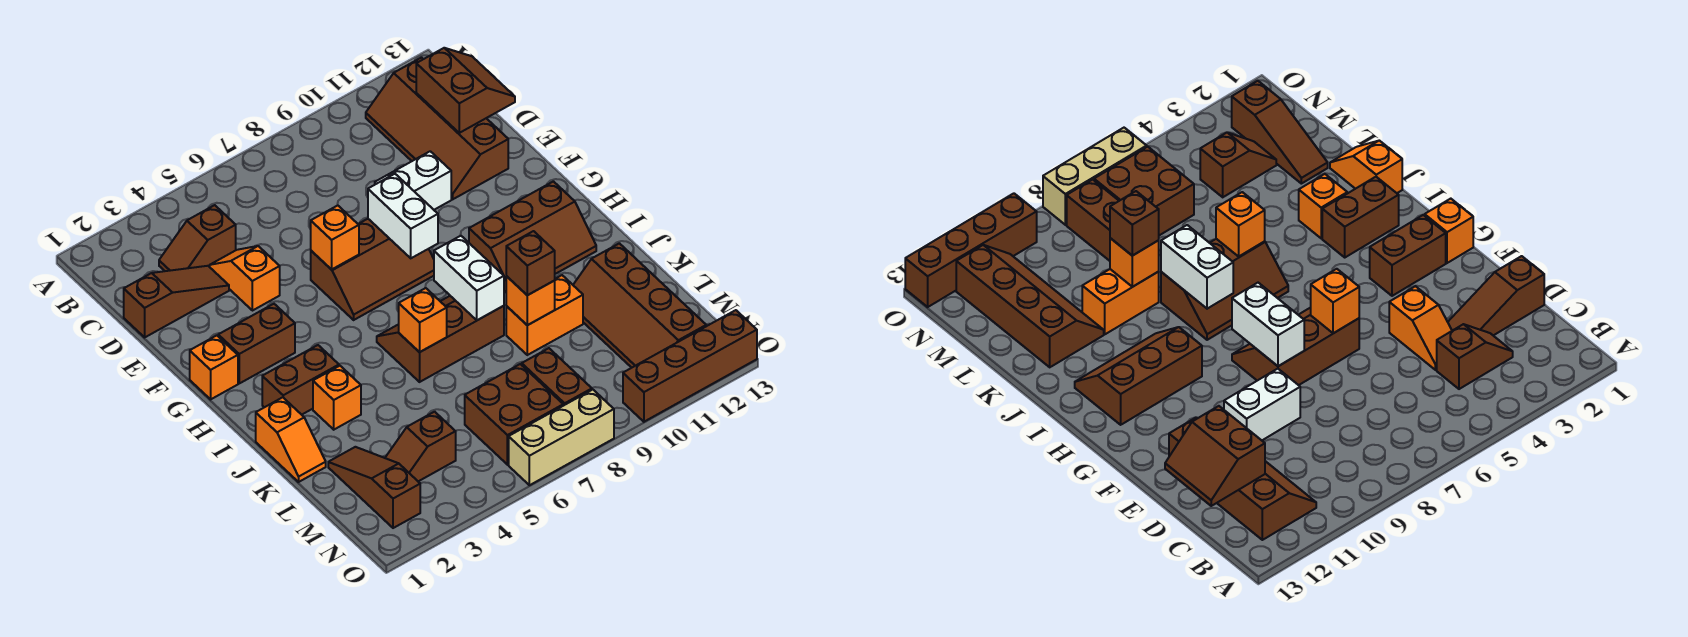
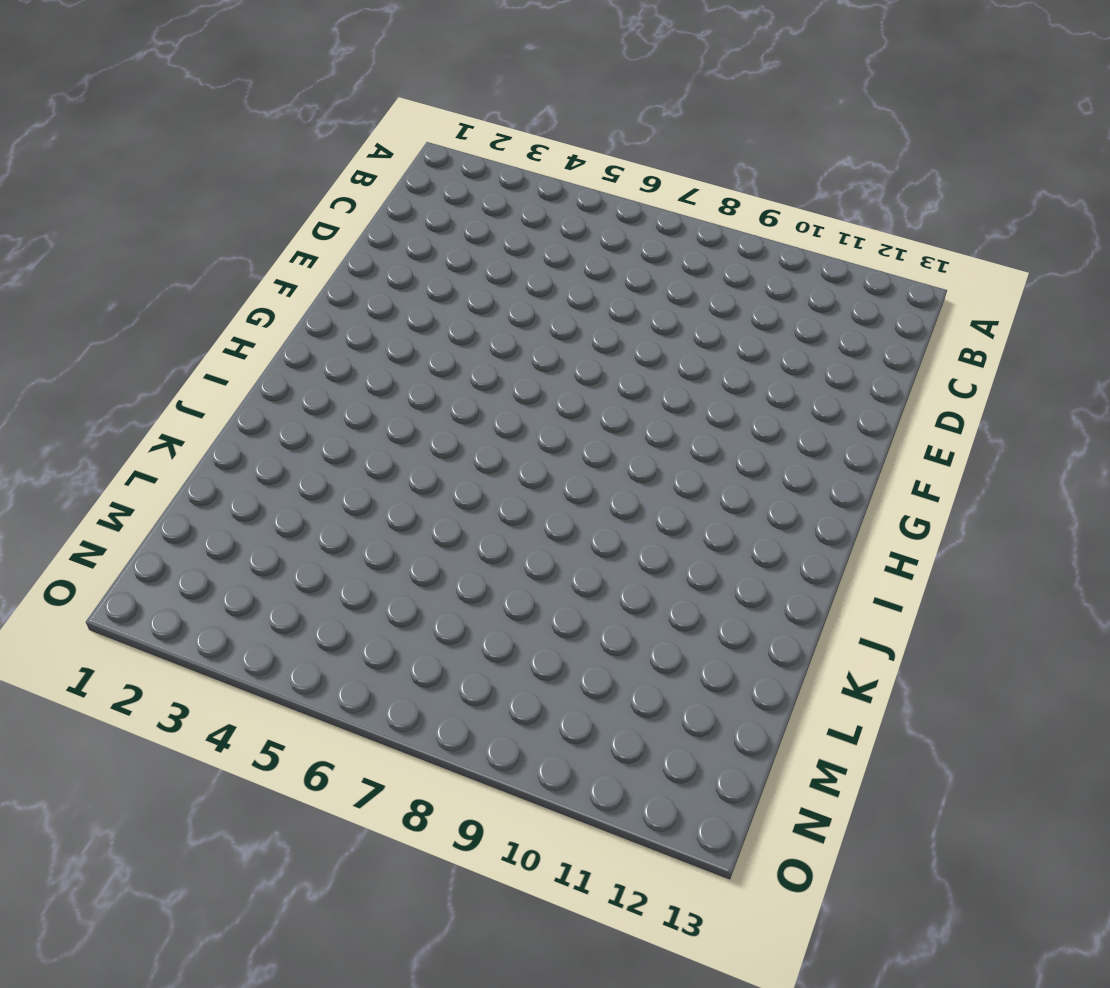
none -> brown 2x4 slope [366,58,508,199]
none -> brown 1x2 slope [159,205,236,271]
none -> brown 1x3 slope [124,266,229,337]

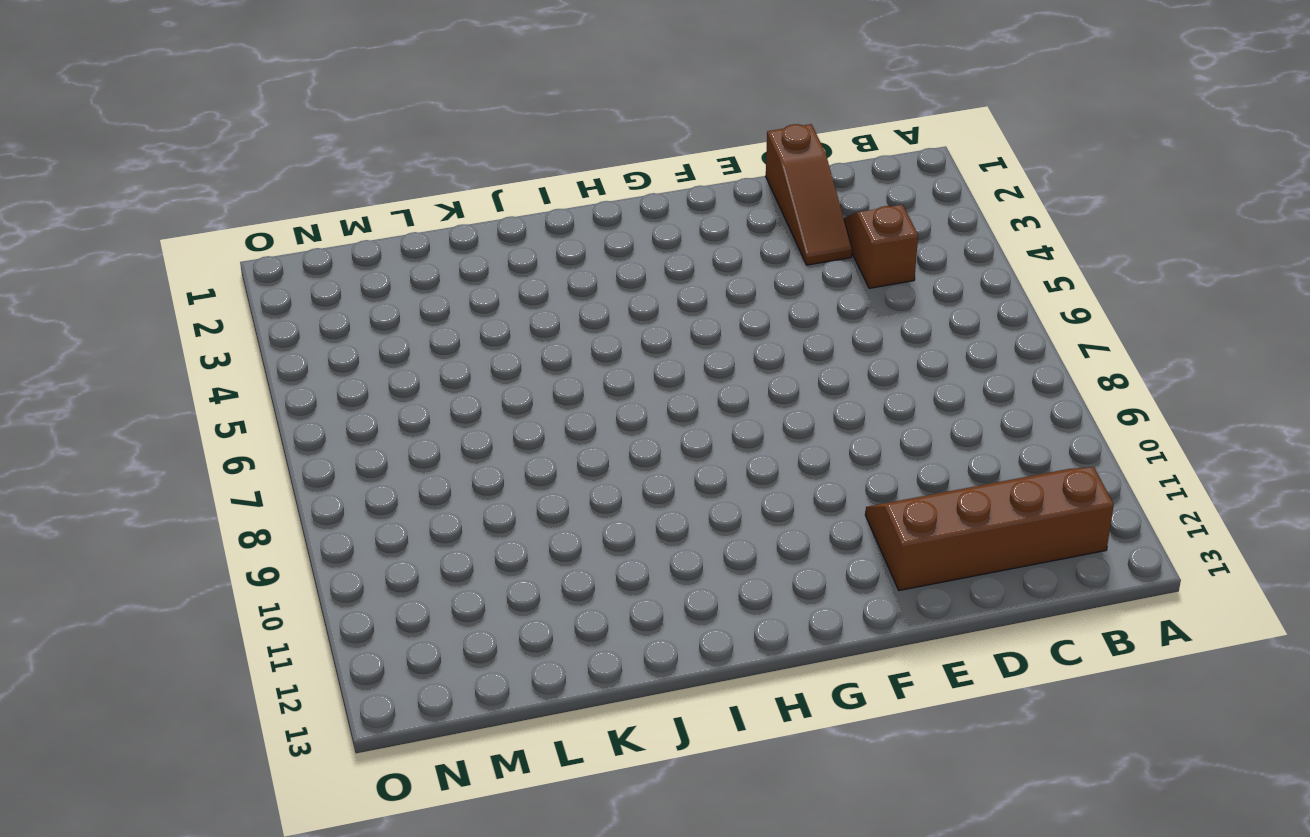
none -> orange 1x2 slope [210,246,280,311]
none -> white 1x2 brick [375,151,451,210]
none -> brown 2x3 slope [311,219,434,320]

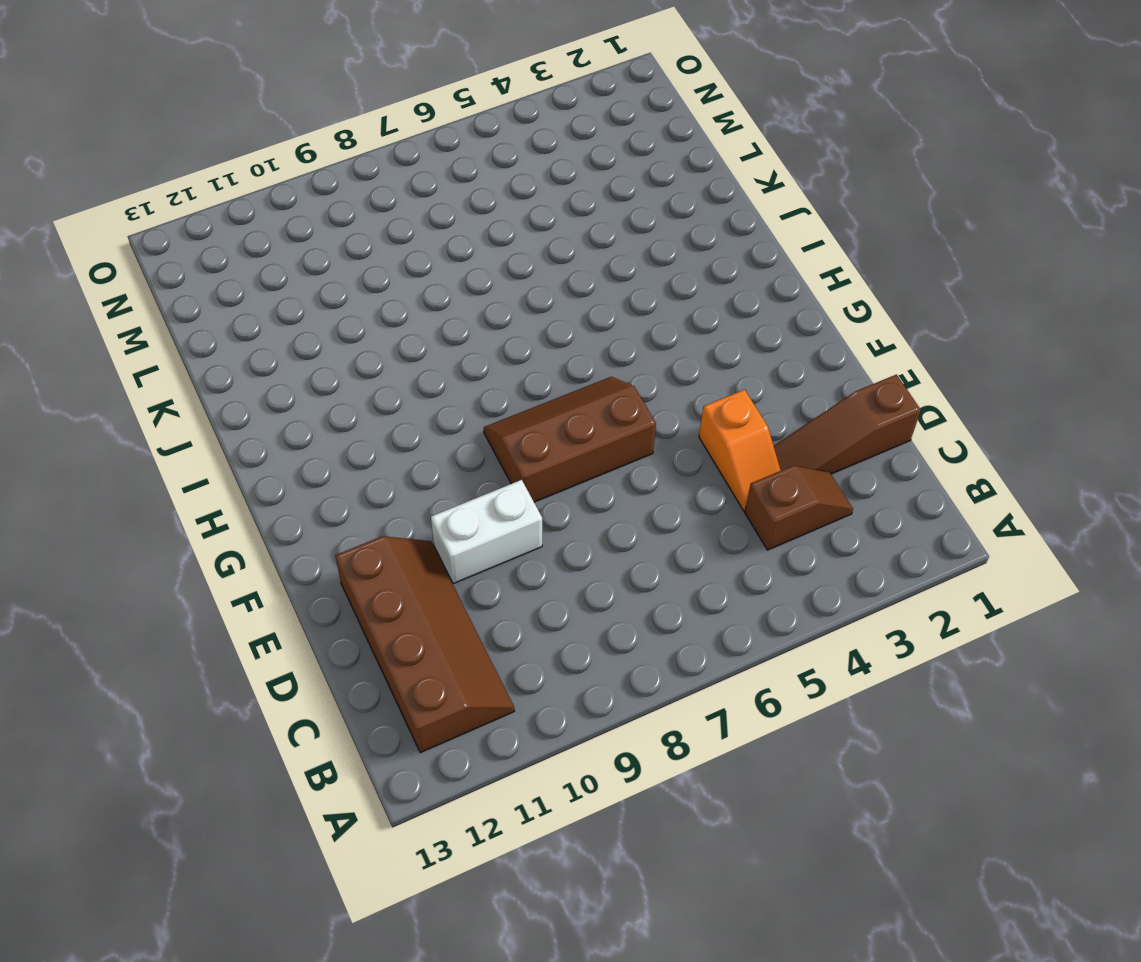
none -> orange 1x1 brick [190,335,238,399]
none -> brown 1x2 brick [218,304,295,383]
none -> brown 2x3 slope [469,181,596,292]

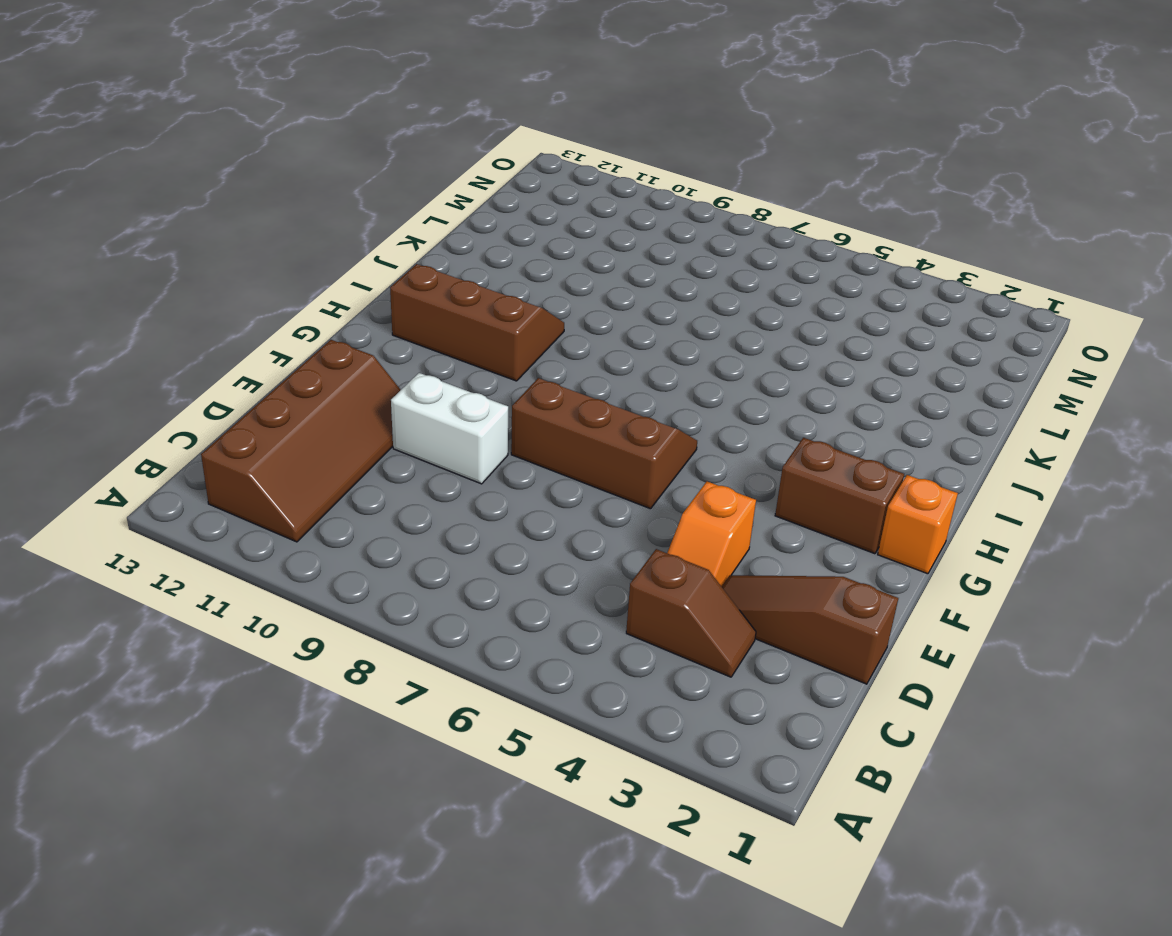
none -> brown 1x2 brick [262,345,339,415]
none -> brown 2x3 slope [377,296,504,382]
none -> orange 1x2 slope [256,397,326,482]

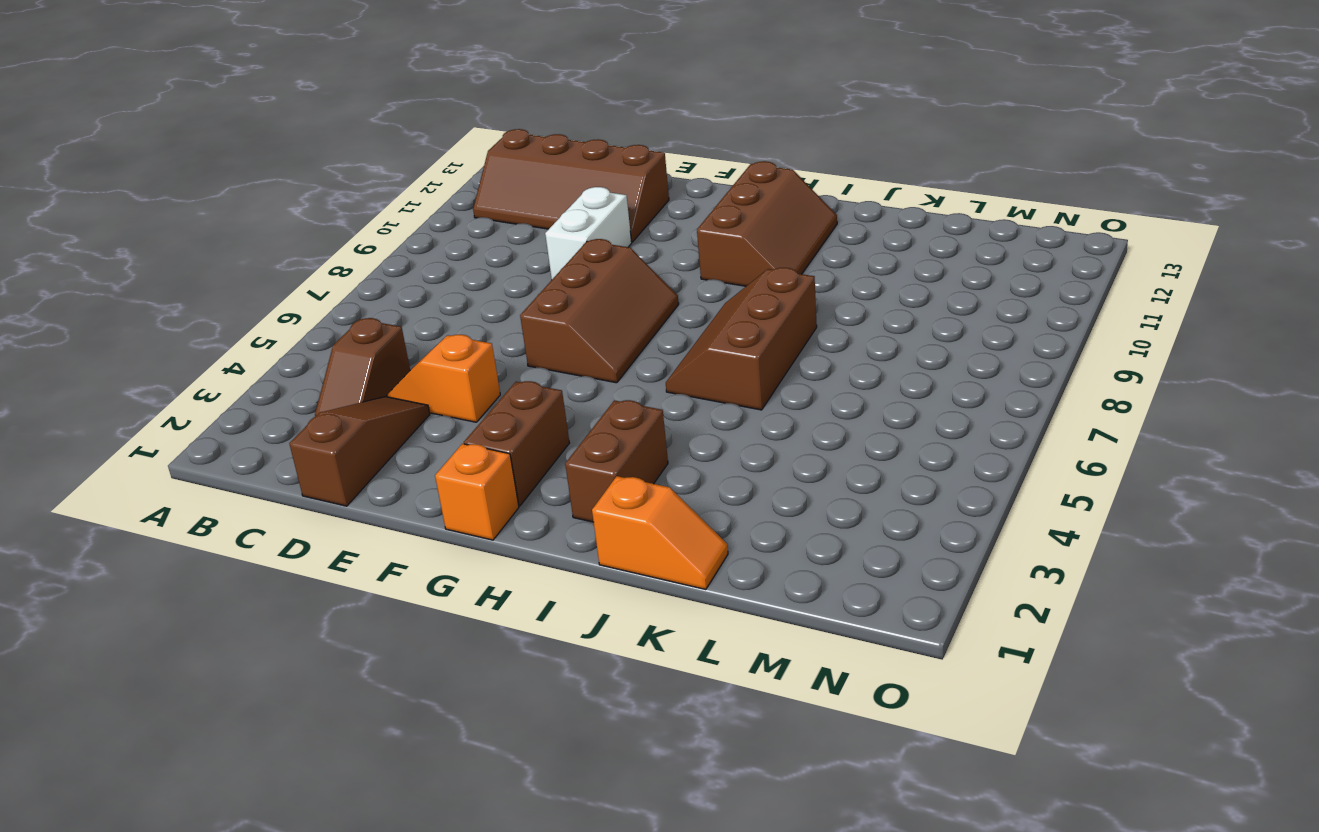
none -> orange 1x1 brick [313,366,361,430]
none -> orange 1x2 brick [506,275,583,355]
none -> brown 2x4 slope [573,243,706,368]

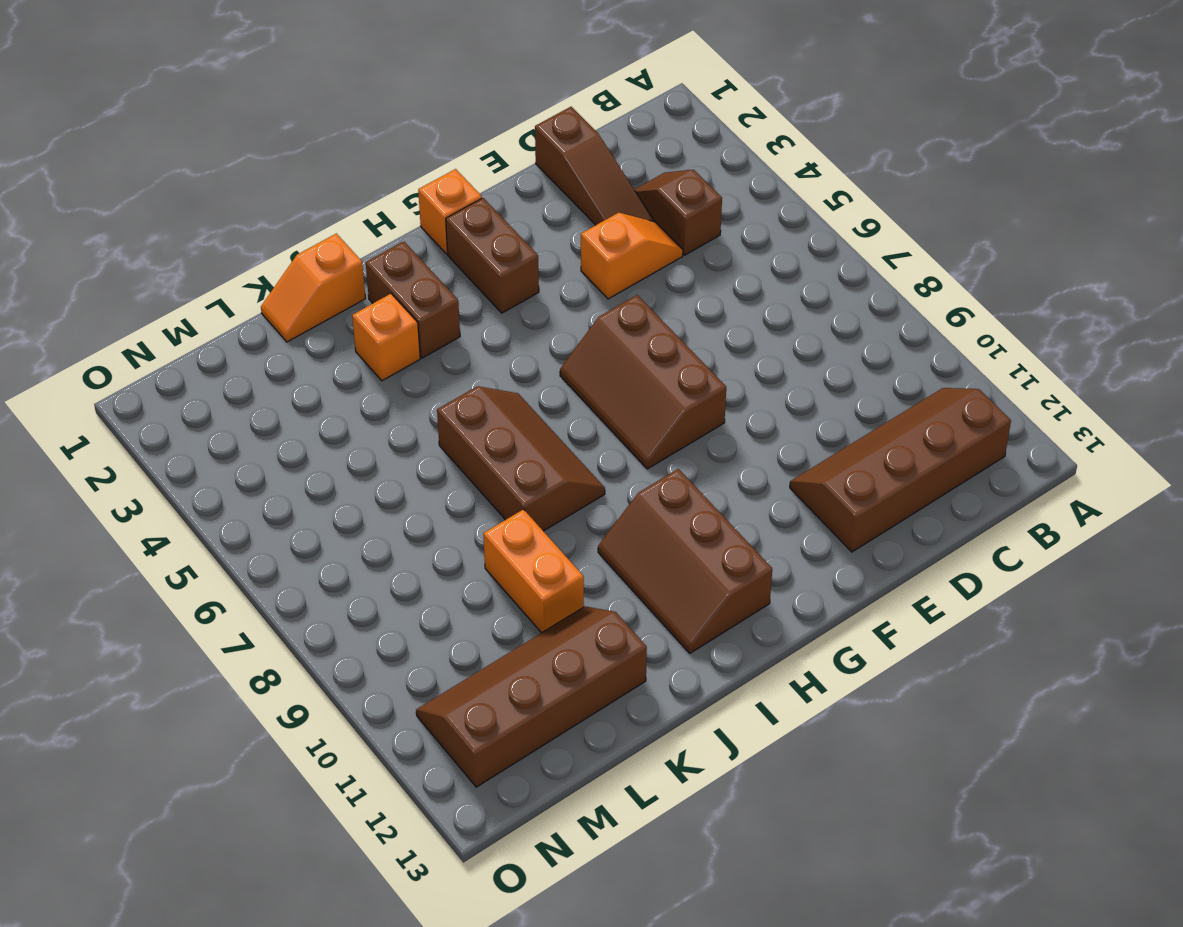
none -> white 1x2 brick [375,151,451,210]
none -> brown 1x3 slope [328,447,420,528]
none -> brown 1x2 slope [385,412,456,481]

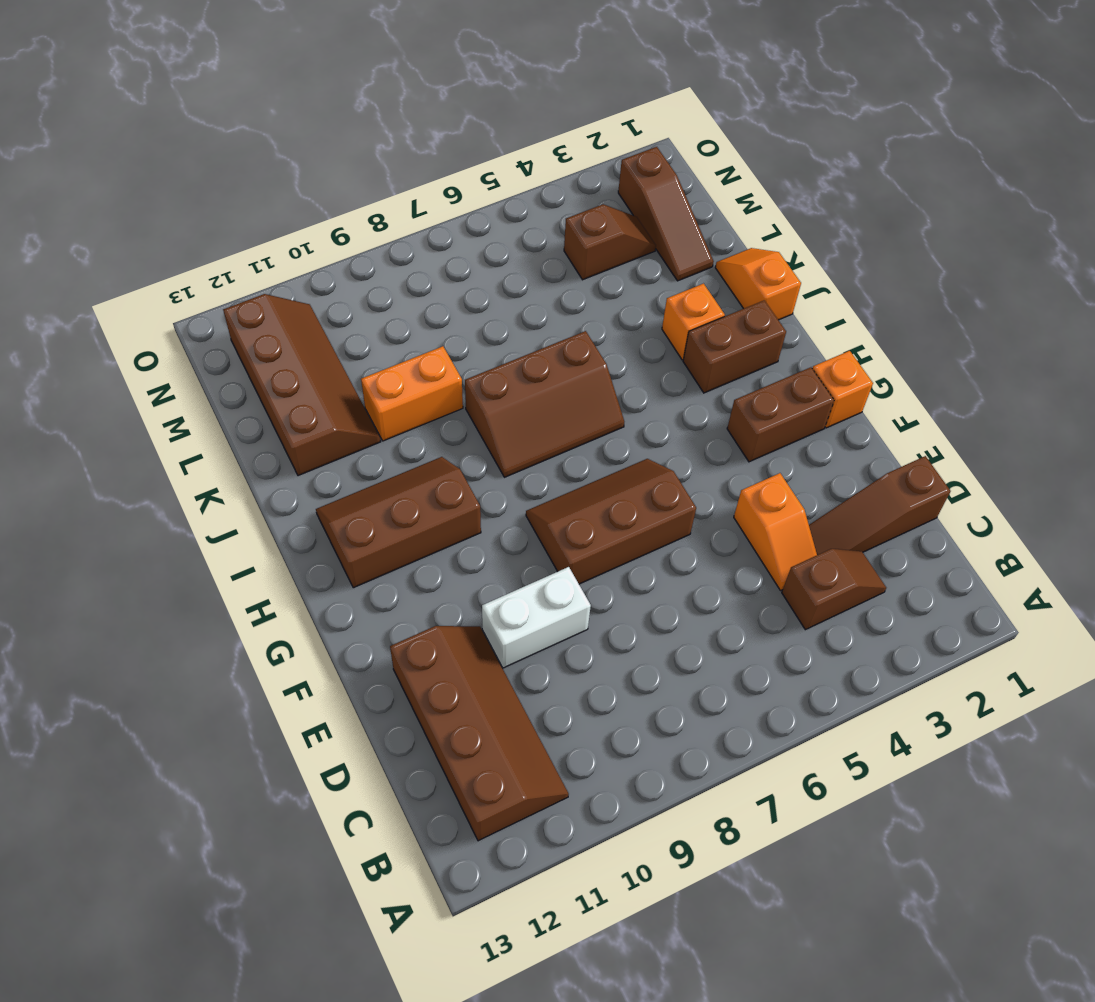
none -> brown 2x2 brick [465,364,563,465]
none -> brown 1x2 brick [522,348,592,406]
none -> tan 1x3 brick [509,390,614,485]

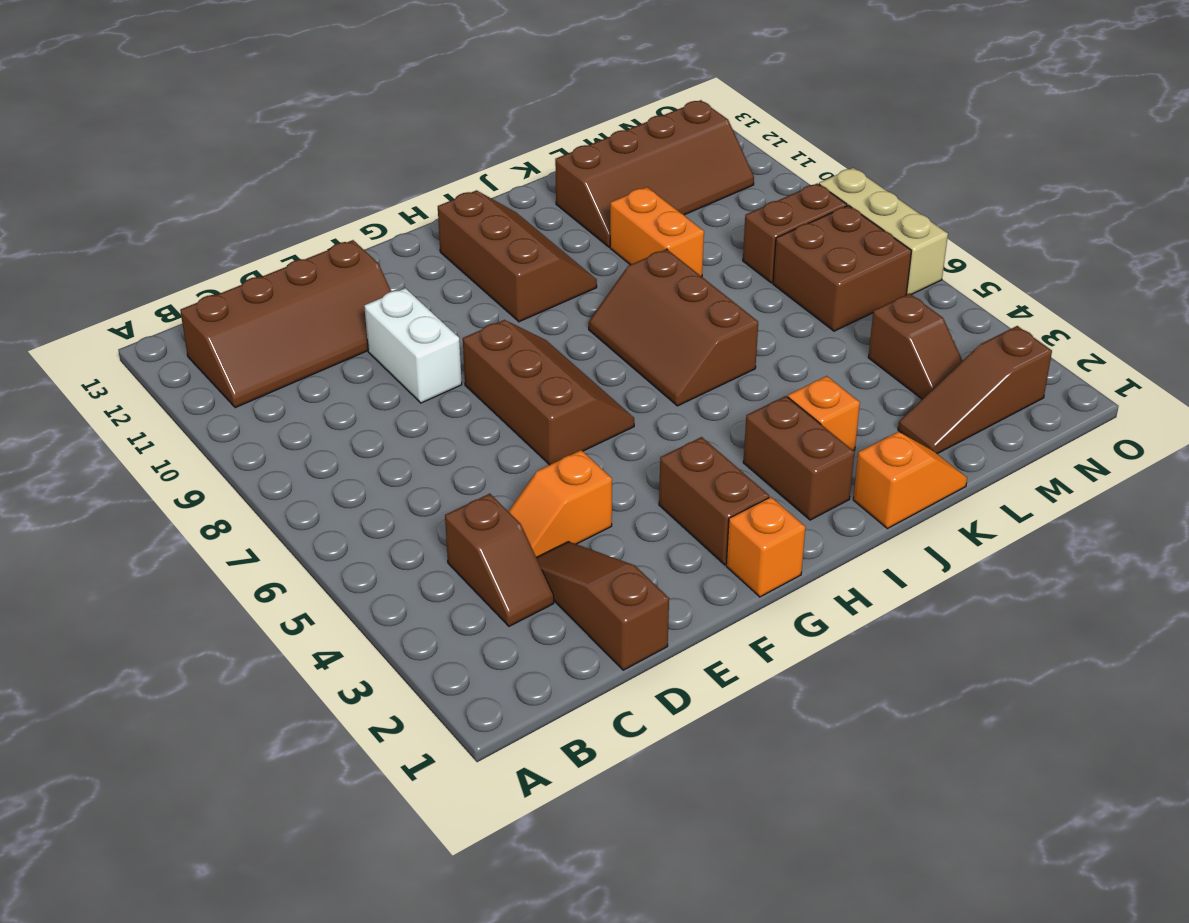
none -> brown 1x4 brick [623,310,757,422]
none -> brown 2x2 slope [416,48,515,133]
none -> orange 1x1 brick [311,205,359,270]

